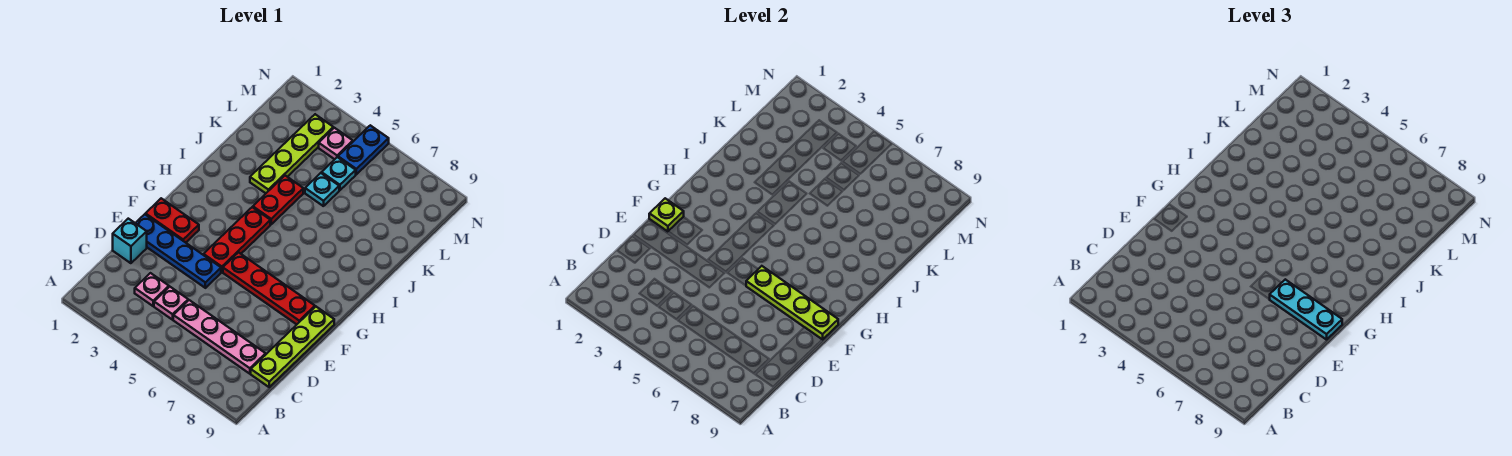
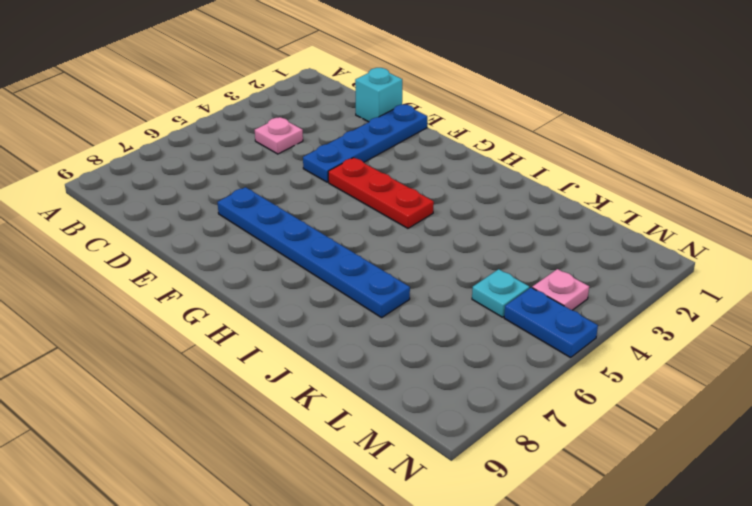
blue 1x6 plate [218,187,410,318] -> red 1x4 plate [223,252,315,324]
none -> pink 1x1 plate [135,273,169,306]
none -> pink 1x4 plate [173,300,266,374]
none -> lime 1x4 plate [251,307,334,387]

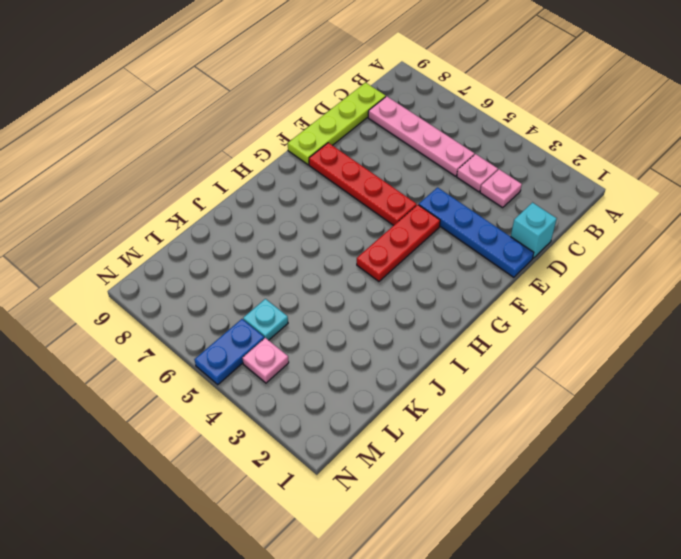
none -> red 1x2 plate [145,198,199,243]
none -> red 1x2 plate [253,176,303,224]
none -> lime 1x4 plate [250,114,333,193]

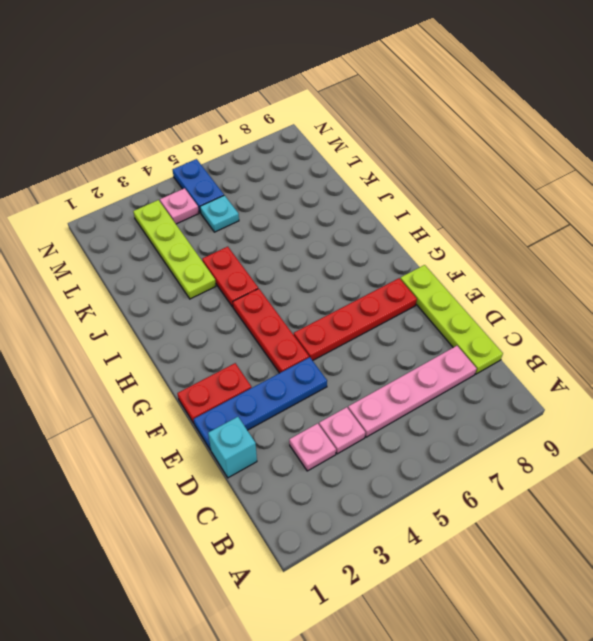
none -> cyan 1x1 plate [305,173,339,206]
none -> lime 1x1 plate [649,198,684,232]
none -> lime 1x4 plate [746,266,838,340]

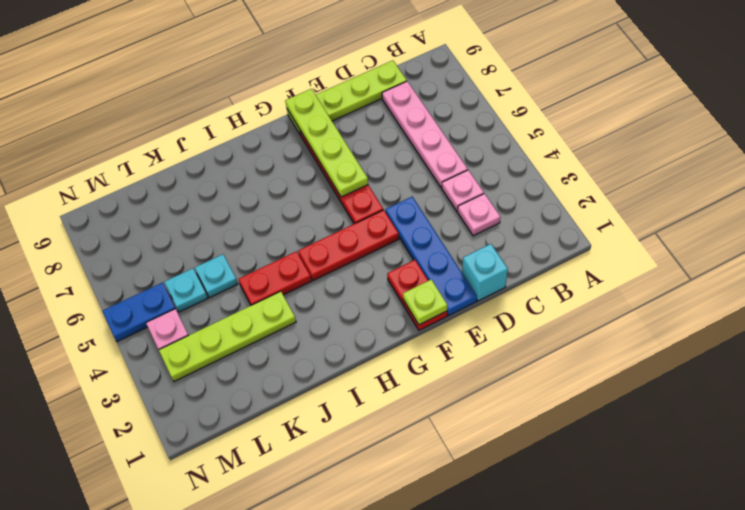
none -> cyan 1x3 plate [1269,279,1342,340]

